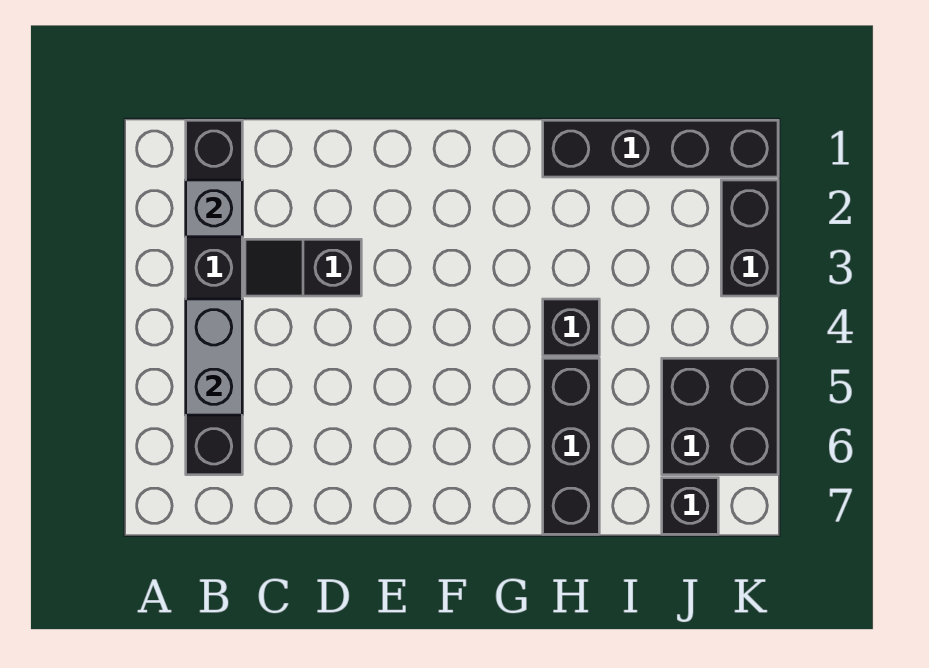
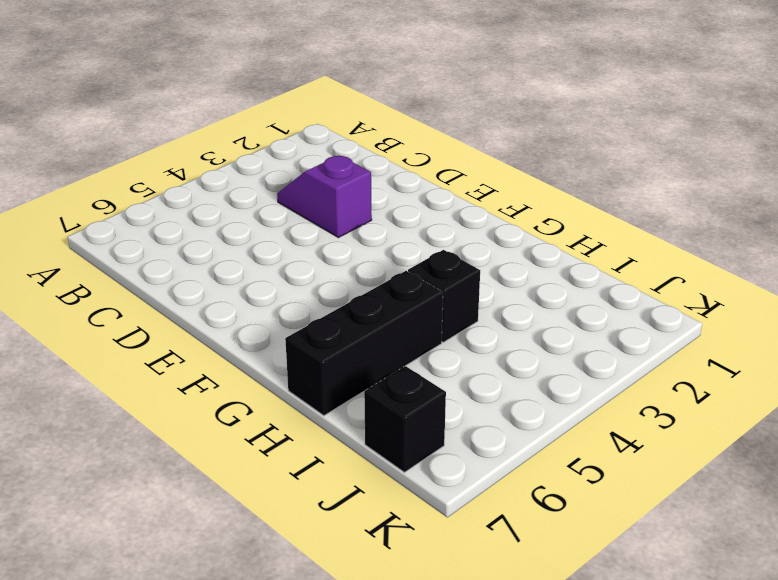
purple 1x2 slope [277,155,372,238] -> black 1x2 slope [245,239,361,296]
none -> black 1x6 brick [186,120,242,475]
none -> black 1x4 brick [543,120,778,177]

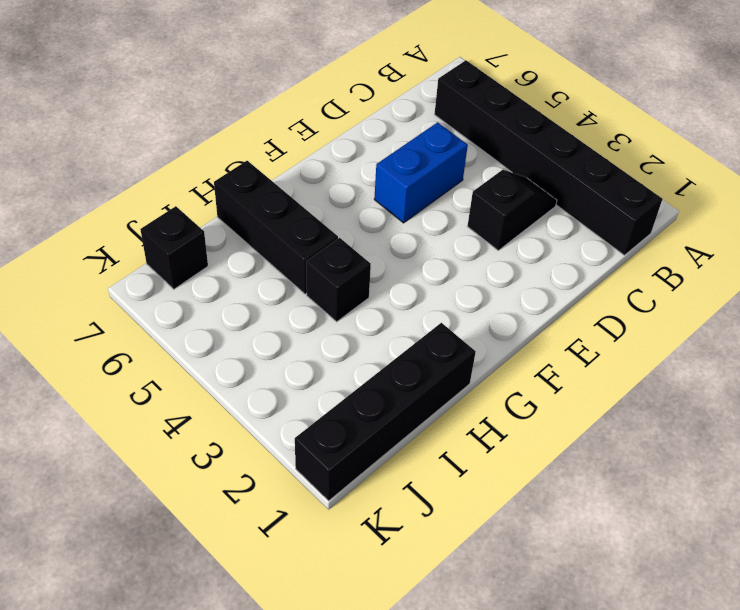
blue 1x2 brick [374,122,468,223] -> none
none -> black 2x2 brick [662,358,778,475]
none -> black 1x2 brick [721,180,778,296]

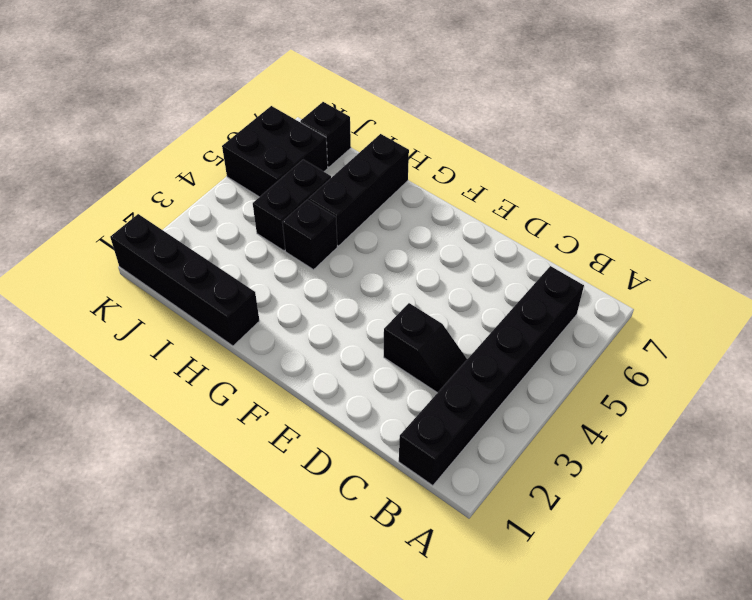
black 1x2 brick [253,160,331,251] -> black 1x2 brick moved to [721,180,778,296]
none -> grey 1x1 brick [186,180,242,237]
none -> grey 1x2 brick [186,299,242,415]

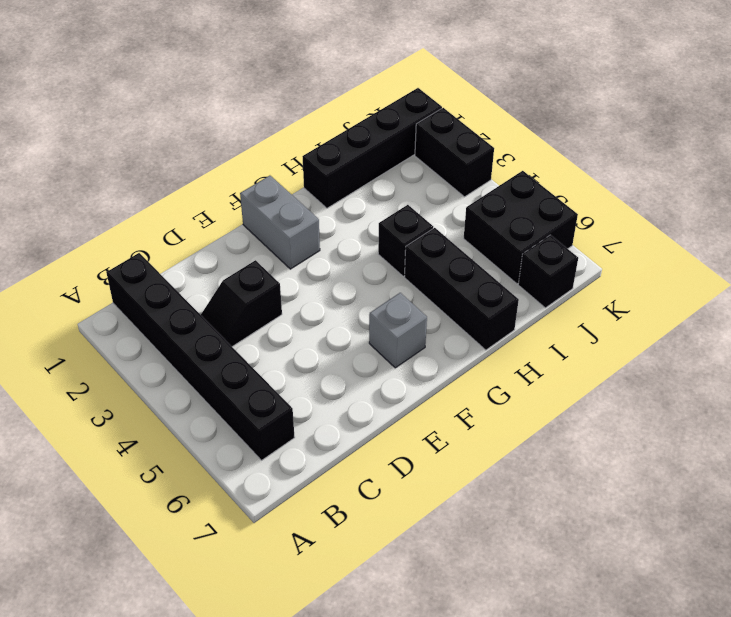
grey 1x2 brick [240,176,320,269] -> grey 1x2 brick moved to [186,299,242,415]
grey 1x1 brick [369,293,427,368] -> grey 1x1 brick moved to [186,180,242,237]

